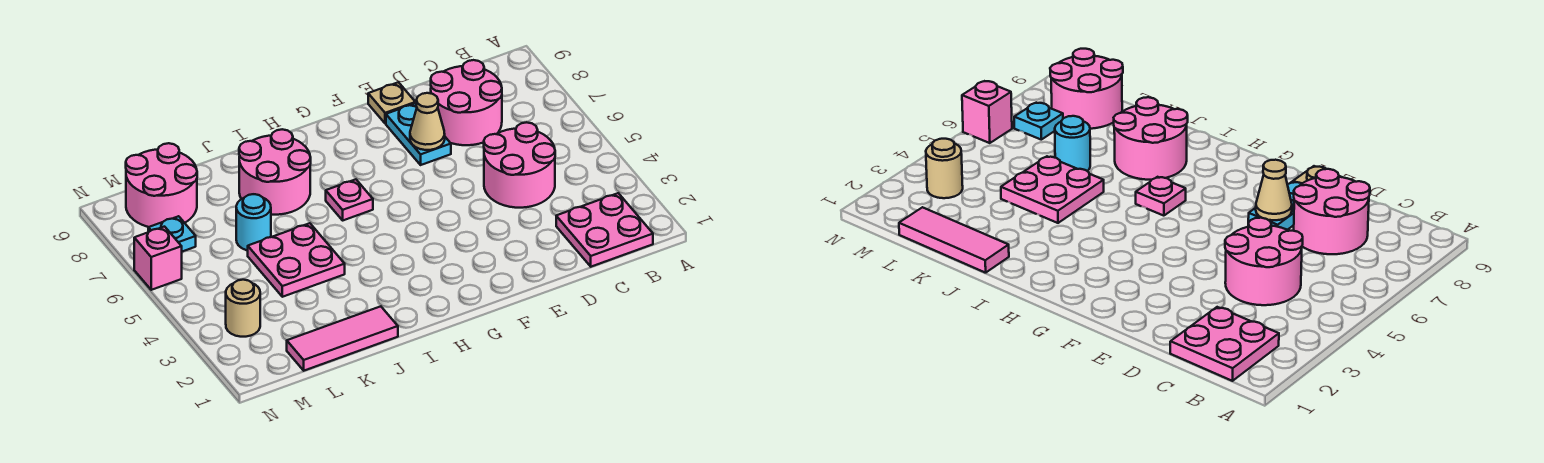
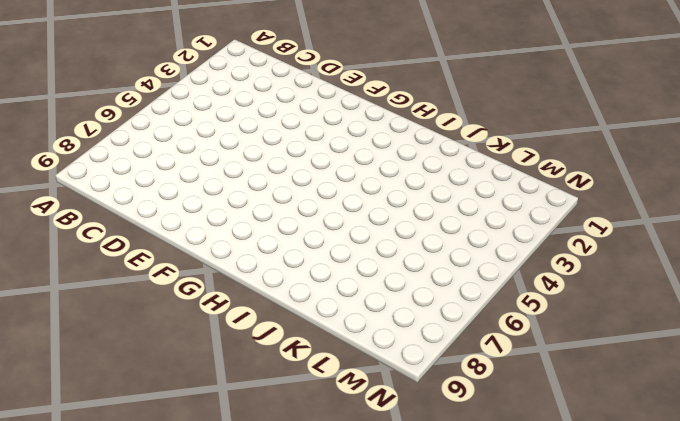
none -> pink 2x2 plate [556,193,653,267]
none -> pink 2x2 round brick [484,122,555,208]
none -> pink 2x2 round brick [431,60,502,145]

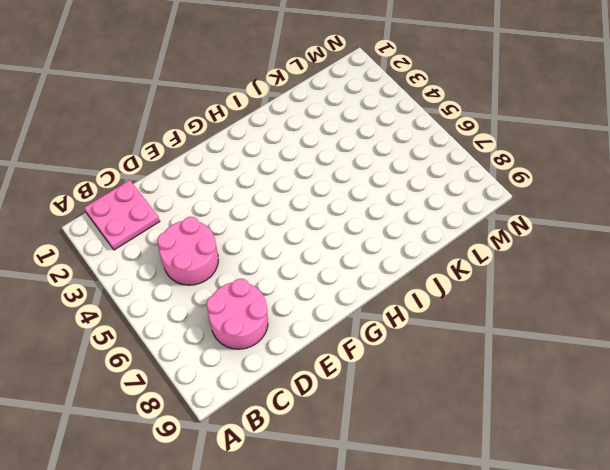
none -> cyan 1x2 plate [386,103,451,165]
none -> tan 1x1 plate [368,82,415,124]
none -> pink 1x1 plate [326,179,373,220]

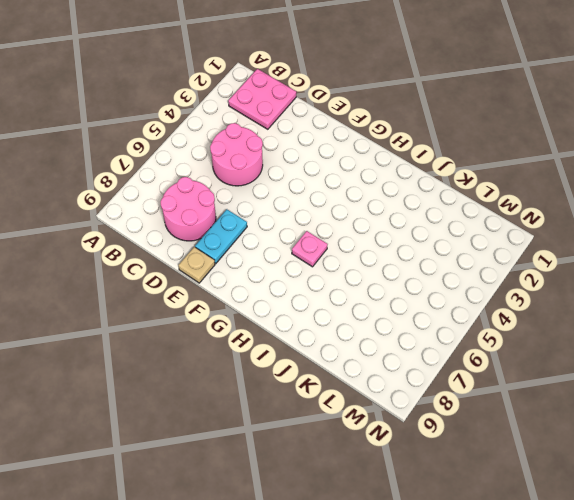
none -> pink 2x2 round brick [239,129,311,215]
none -> pink 1x3 tile [287,306,398,371]
none -> pink 2x2 plate [248,223,345,297]

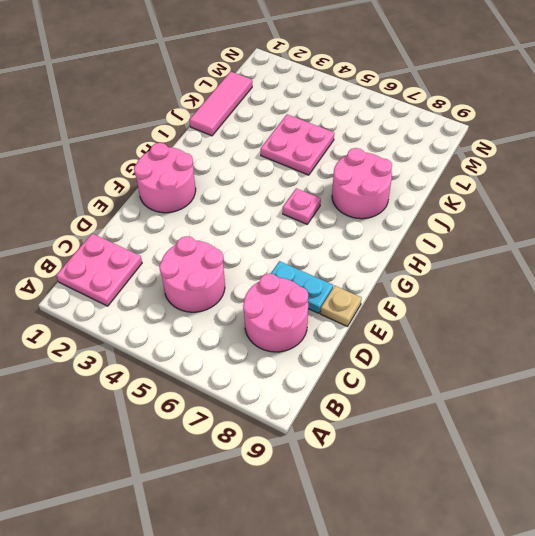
pink 2x2 round brick [134,143,196,213] -> pink 2x2 round brick moved to [126,143,197,227]
none -> cyan 1x1 round brick [236,194,271,251]
none -> tan 1x1 round brick [226,280,260,337]
none -> cyan 1x1 plate [148,216,196,252]

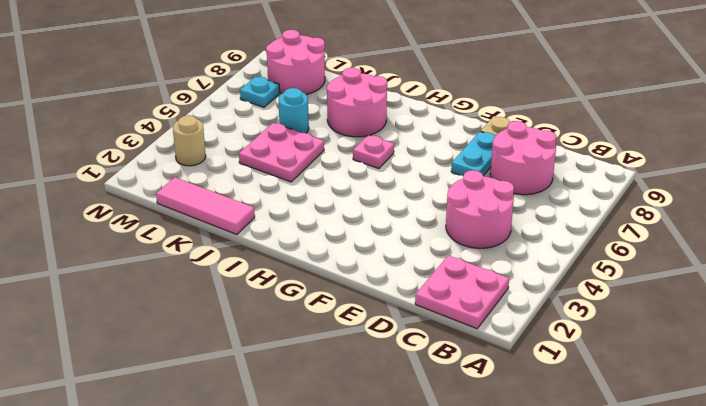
none -> pink 1x1 brick [134,227,182,290]
none -> tan 1x1 cone [410,93,445,150]

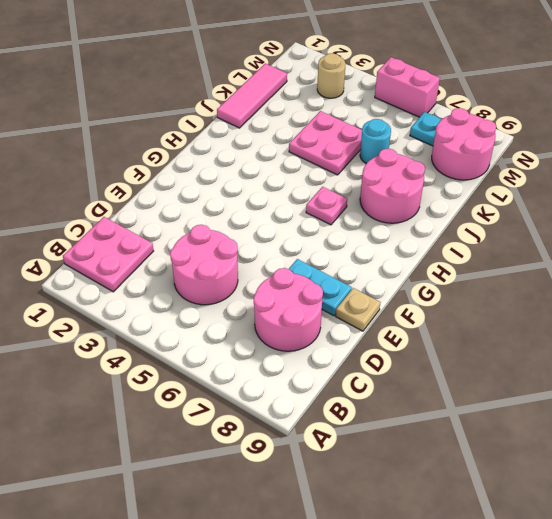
pink 1x2 brick [375,57,440,117] -> pink 1x1 brick [134,227,182,290]
none -> tan 1x1 cone [410,93,445,150]

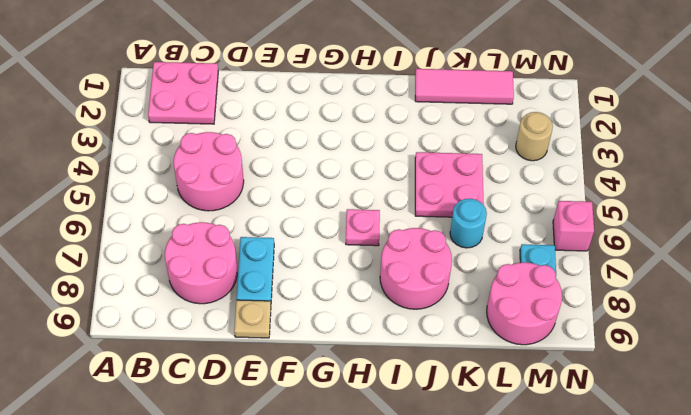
none -> tan 1x1 cone [410,93,445,150]

